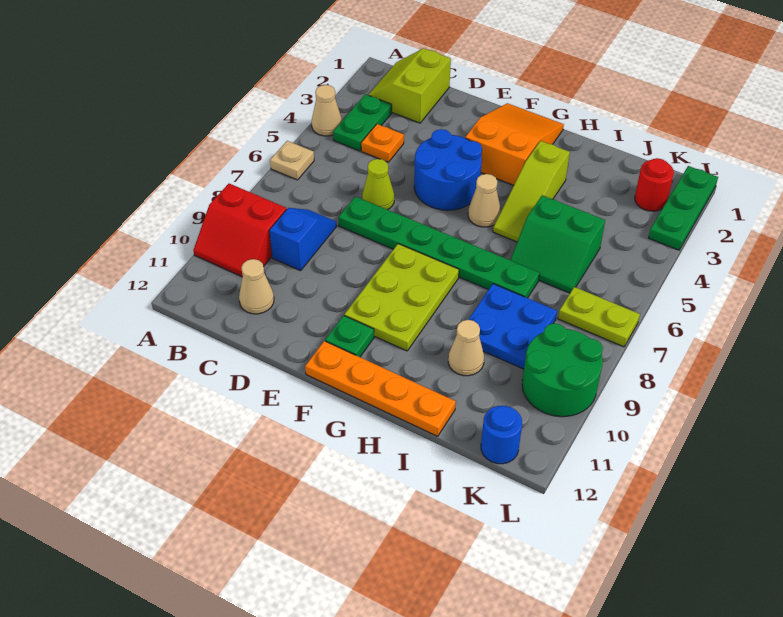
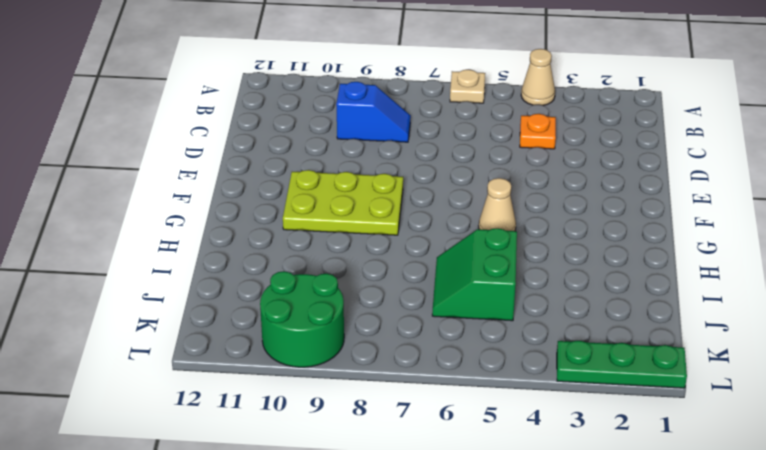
none -> red 2x2 slope [193,184,287,277]
none -> lime 2x2 slope [369,48,451,123]
none -> green 1x2 plate [333,94,392,151]

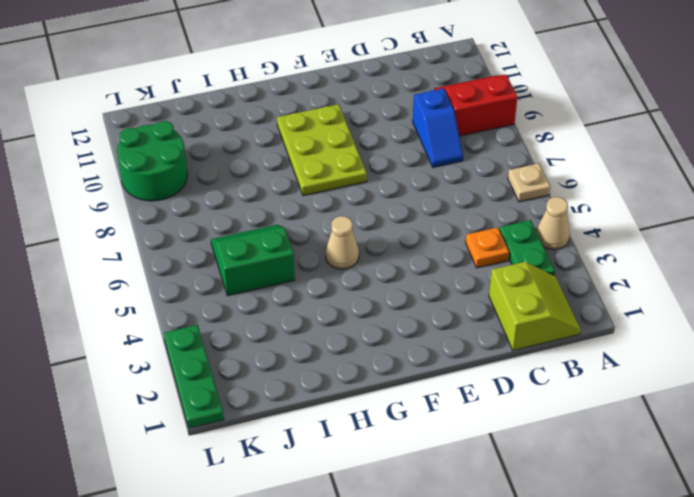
none -> tan 1x1 cone [239,259,274,314]
none -> lime 1x1 cone [362,159,394,210]
none -> green 1x6 plate [338,196,539,298]

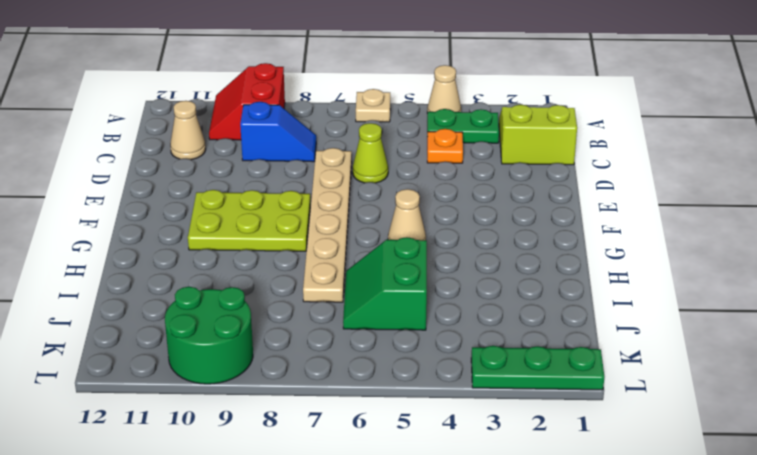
tan 1x6 plate [303,148,352,302] -> green 1x6 plate [338,196,539,298]
none -> blue 2x2 round brick [414,129,482,210]
none -> orange 2x3 slope [465,103,564,185]
none -> green 1x1 plate [325,315,374,357]

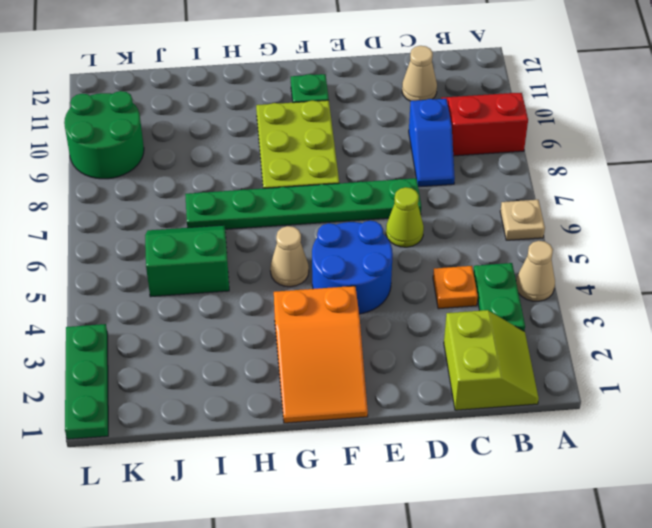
none -> orange 1x4 plate [305,341,456,436]
none -> lime 1x3 slope [493,141,570,242]
none -> blue 2x2 plate [468,284,557,369]

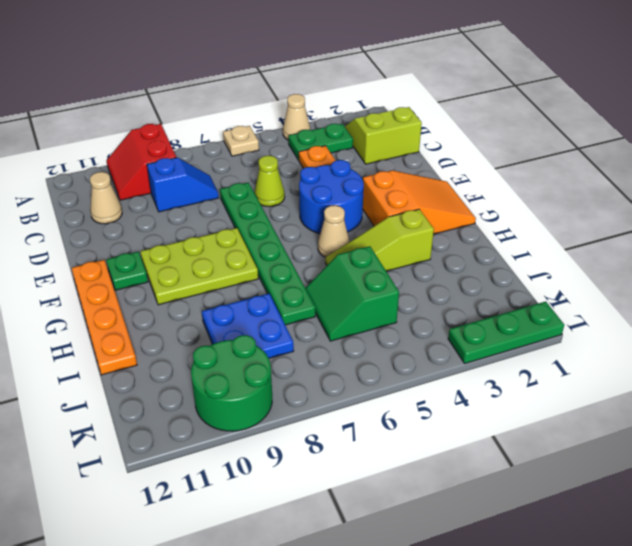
none -> tan 1x1 cone [448,320,484,376]
none -> red 1x1 round brick [635,158,674,211]
none -> lime 1x2 plate [558,287,640,347]

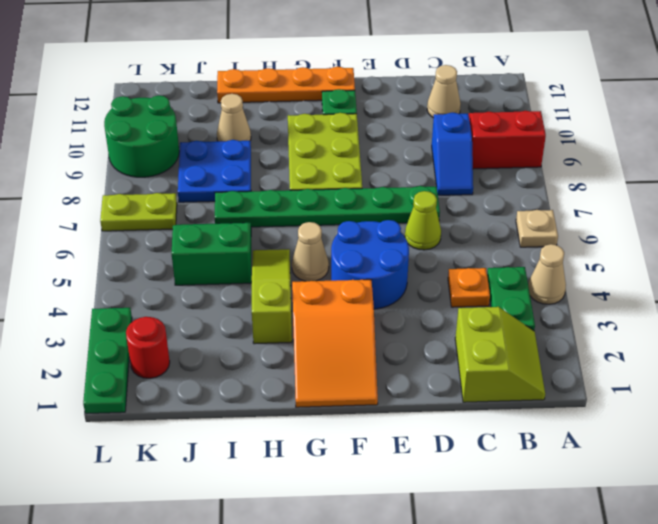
none -> blue 1x1 round brick [481,406,522,464]

